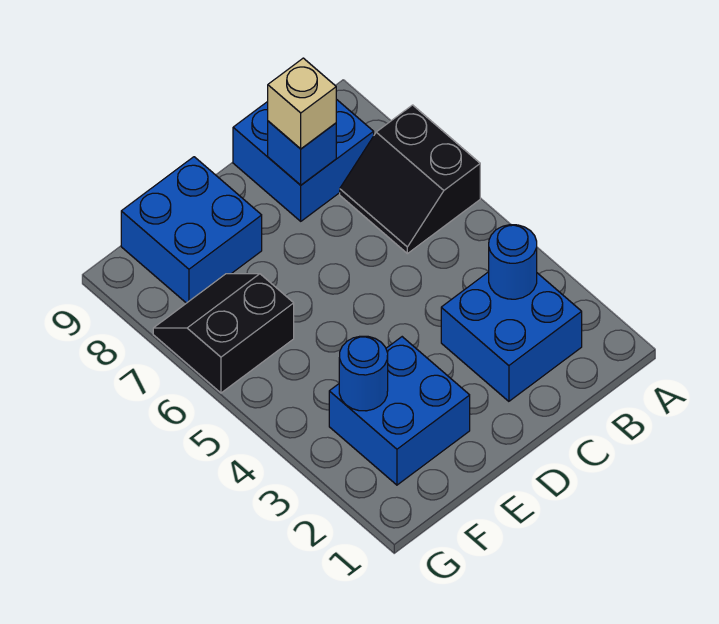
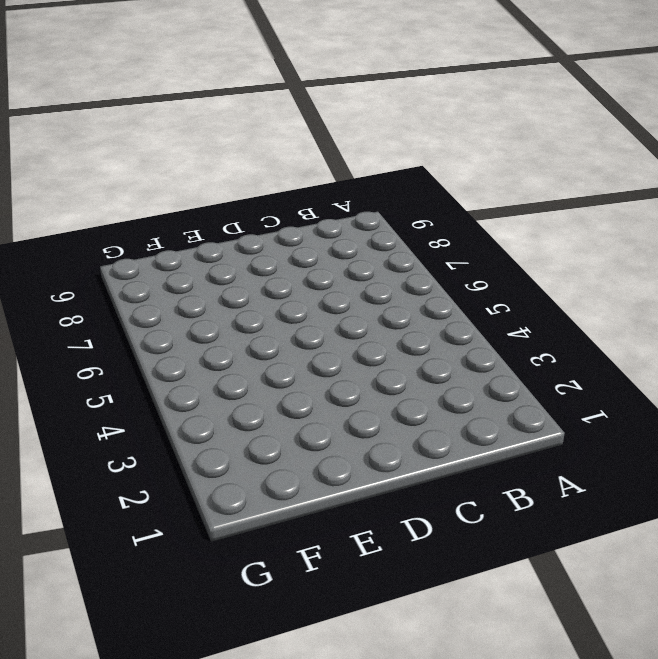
none -> black 2x2 slope [340,105,480,254]
none -> blue 2x2 brick [441,272,582,401]

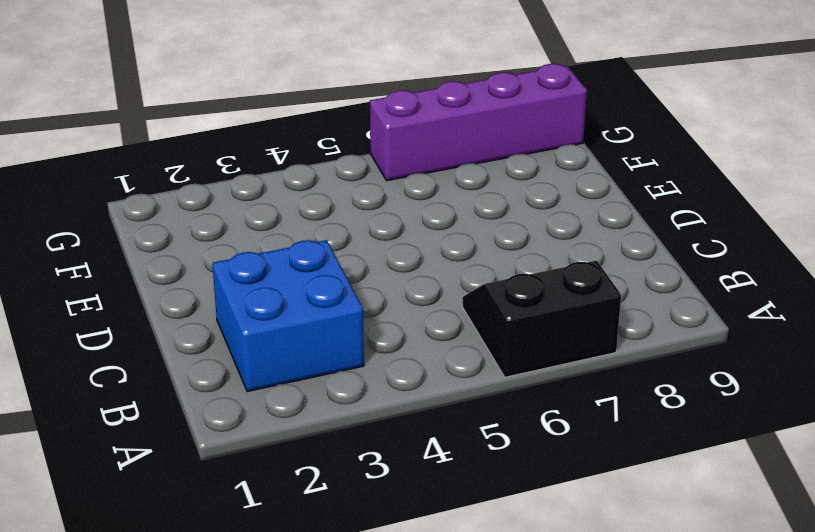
purple 1x4 brick [370,64,587,181] -> black 2x2 slope [153,274,294,393]
none -> blue 2x2 brick [233,99,374,221]
none -> blue 2x2 brick [329,337,470,485]

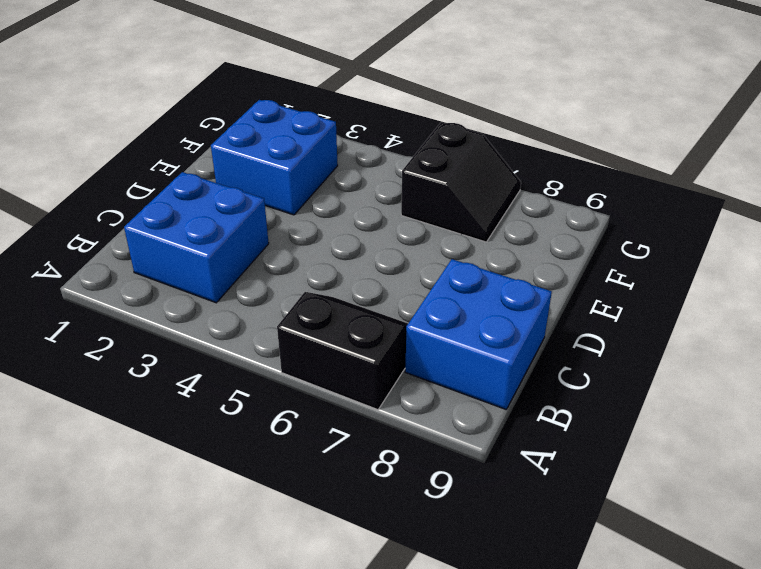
none -> blue 2x2 brick [121,157,262,303]
none -> blue 1x1 round brick [489,225,537,299]

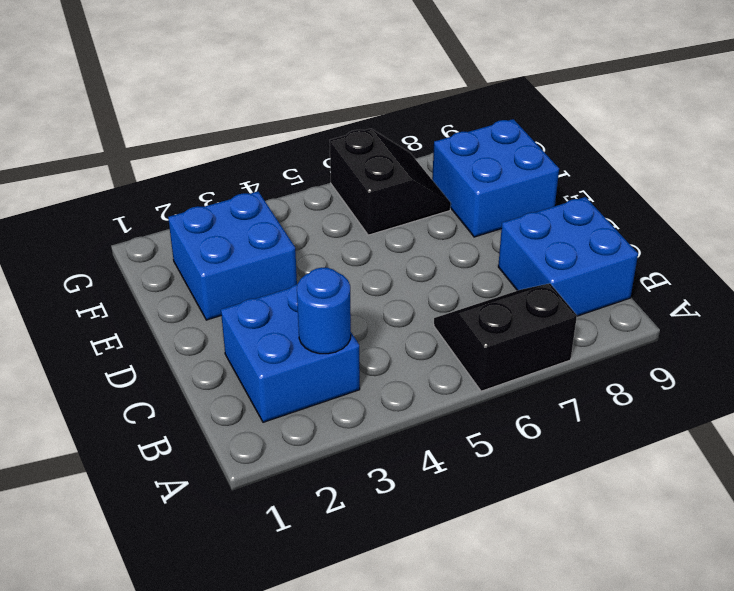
none -> blue 1x1 brick [268,121,336,185]
none -> blue 1x1 round brick [339,336,388,411]

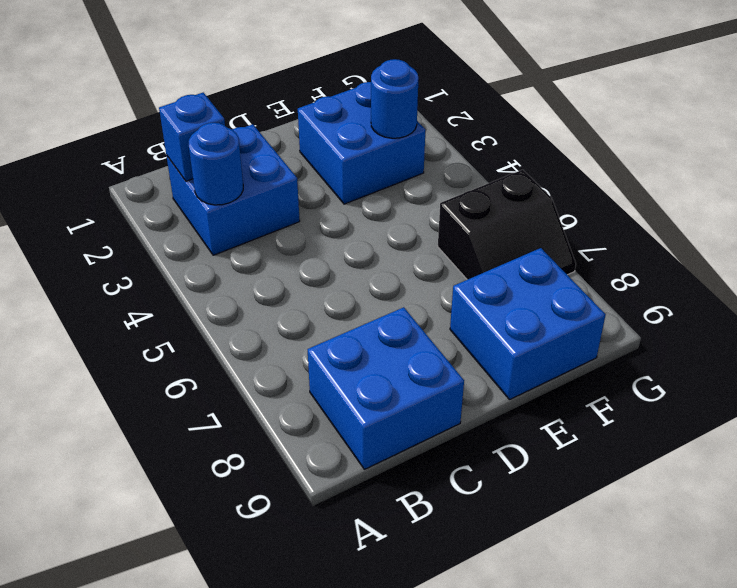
blue 1x1 brick [159,93,225,181] -> blue 1x1 brick moved to [268,121,336,185]
none -> black 2x2 slope [340,105,480,254]
none -> tan 1x1 brick [268,58,336,149]

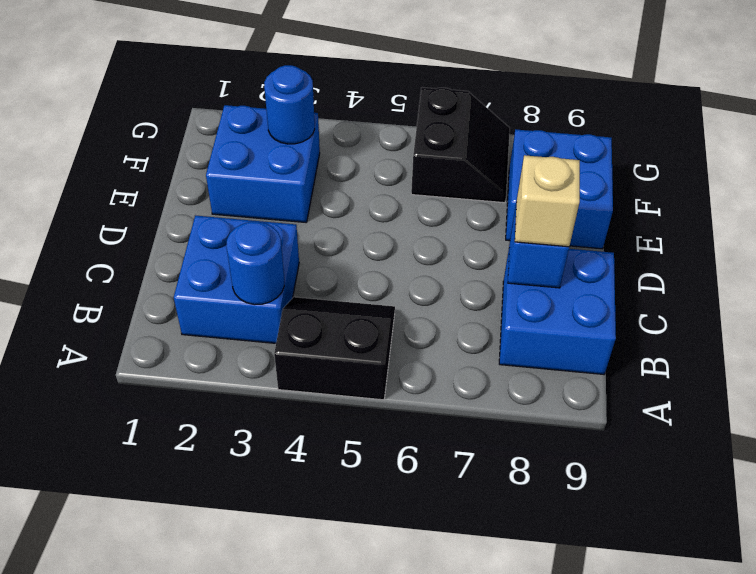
black 2x2 slope [274,297,395,400] -> black 2x2 slope moved to [340,105,480,254]

